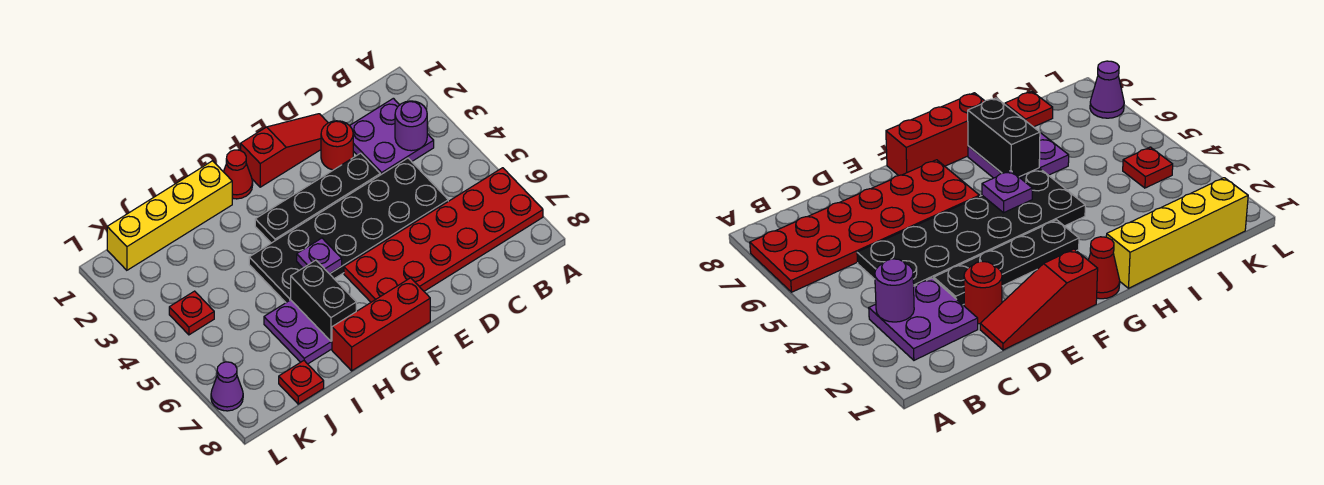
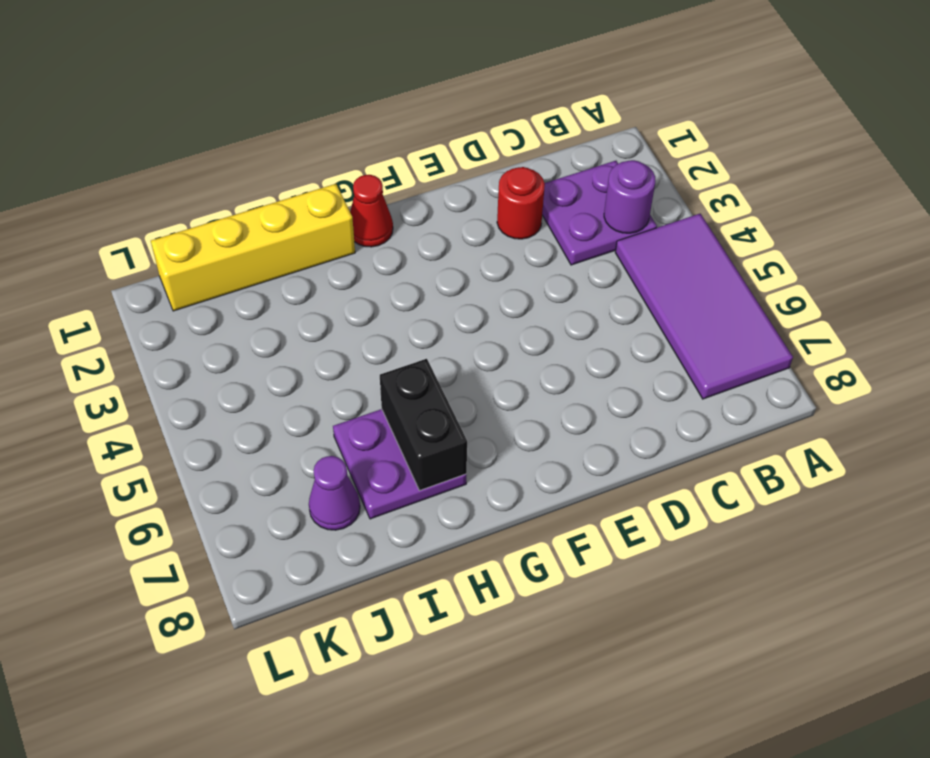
purple 2x4 tile [615,214,793,399] -> red 2x6 plate [344,168,543,302]
purple 1x1 cone [309,456,360,530] -> purple 1x1 cone moved to [211,362,243,411]
none -> black 2x6 plate [249,158,448,302]
none -> red 1x3 slope [241,114,328,187]
none -> black 1x4 plate [255,153,380,243]

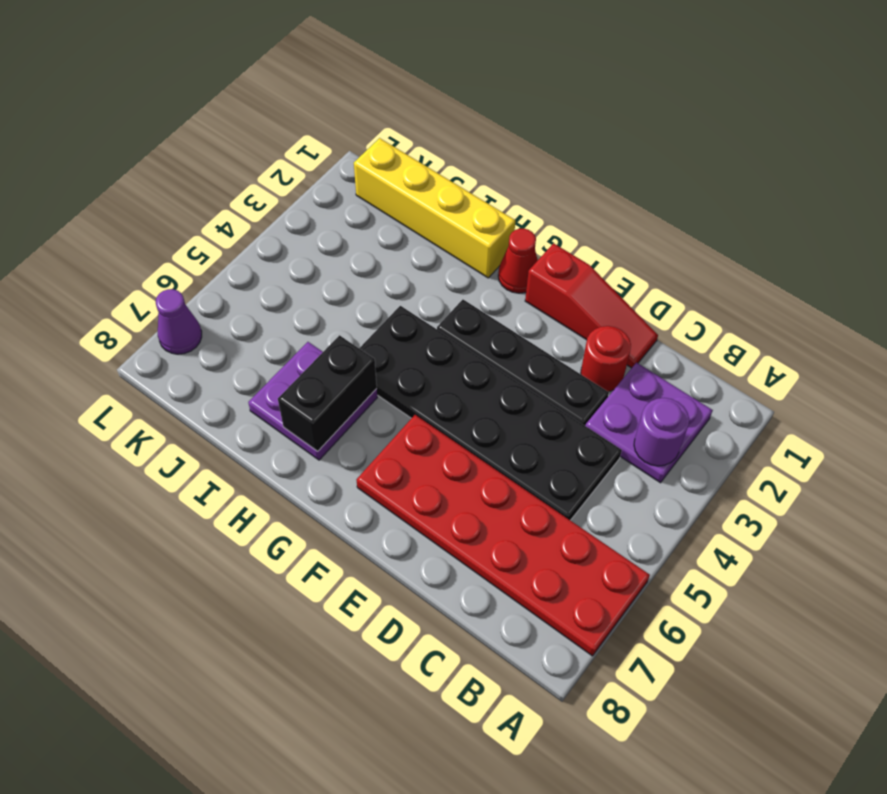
none -> red 1x3 brick [332,278,430,371]
none -> red 1x1 plate [279,361,324,404]
none -> red 1x1 plate [169,291,214,335]

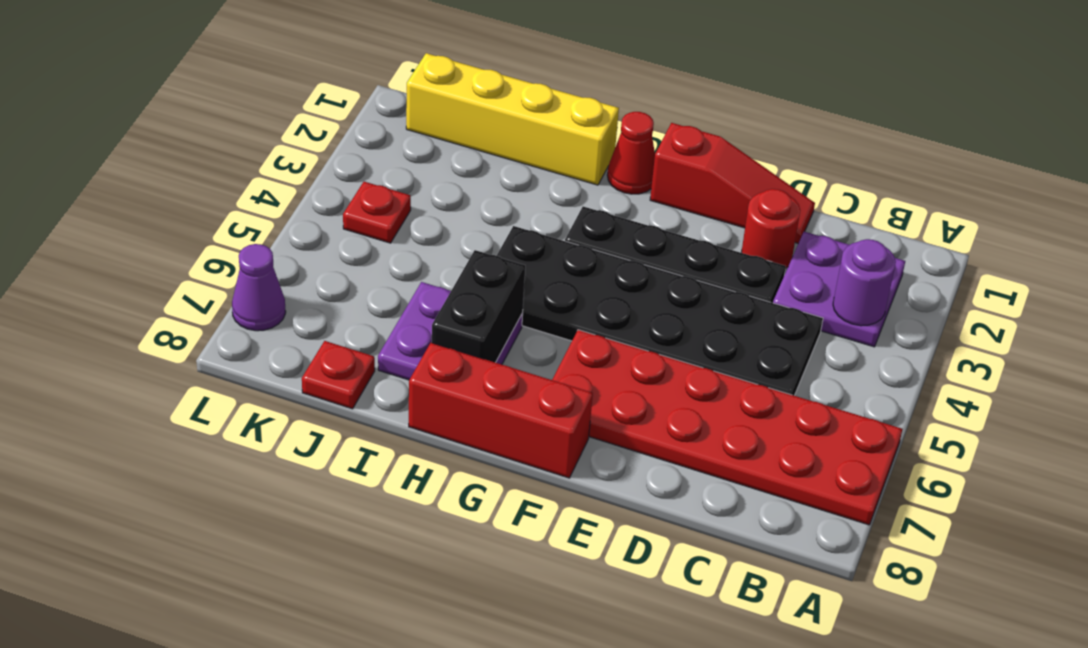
none -> purple 1x1 plate [297,238,342,274]

